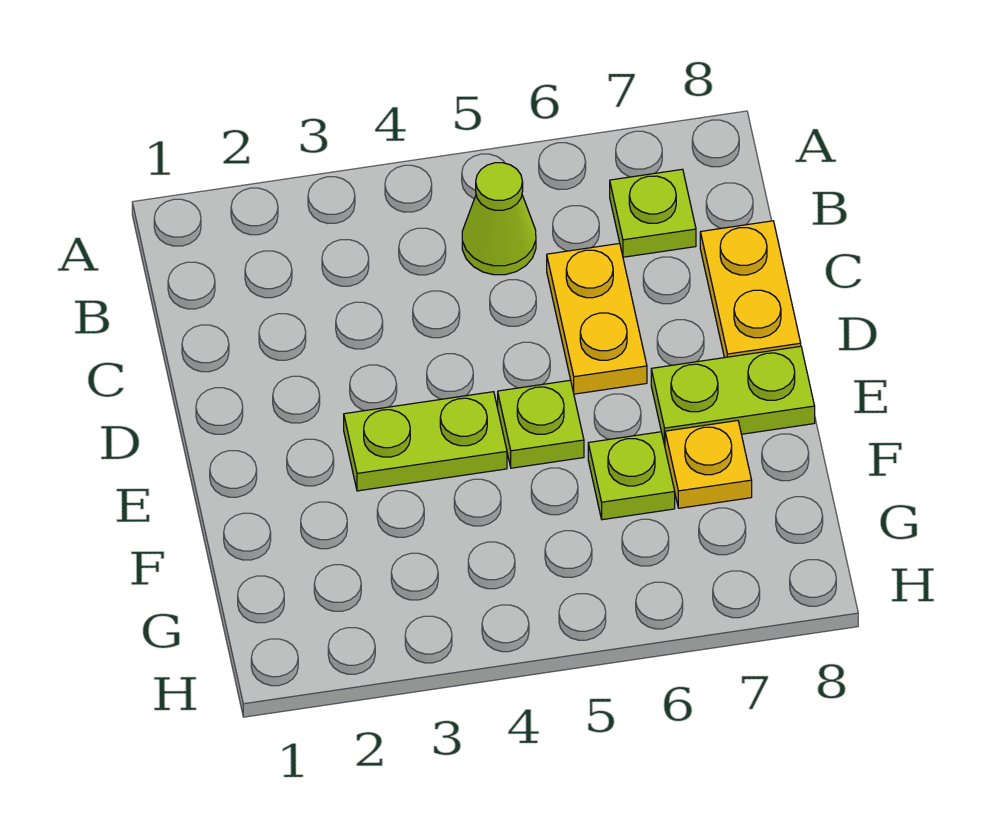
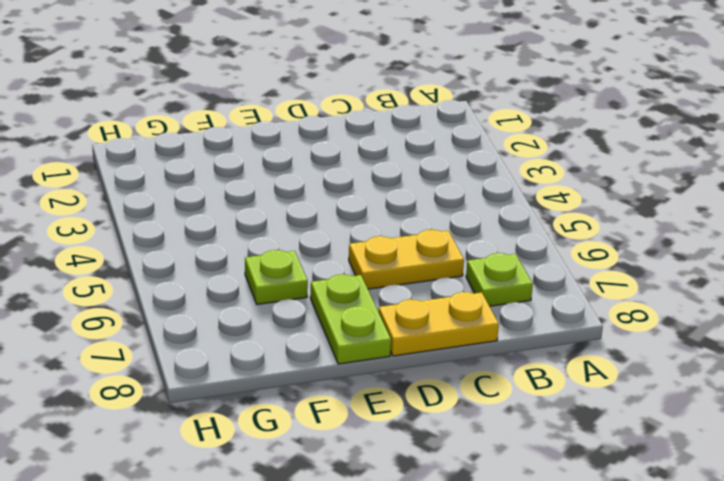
none -> lime 1x1 cone [462,163,536,275]
none -> lime 1x2 plate [344,392,507,491]

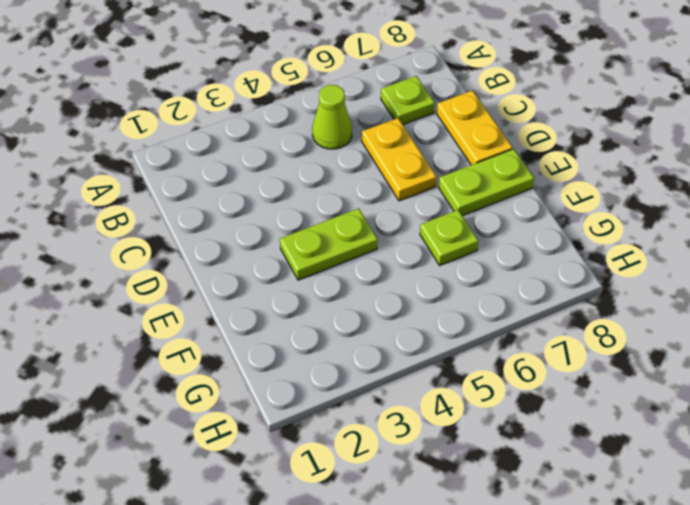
none -> lime 1x1 plate [498,380,584,468]
none -> yellow 1x1 plate [665,421,752,508]

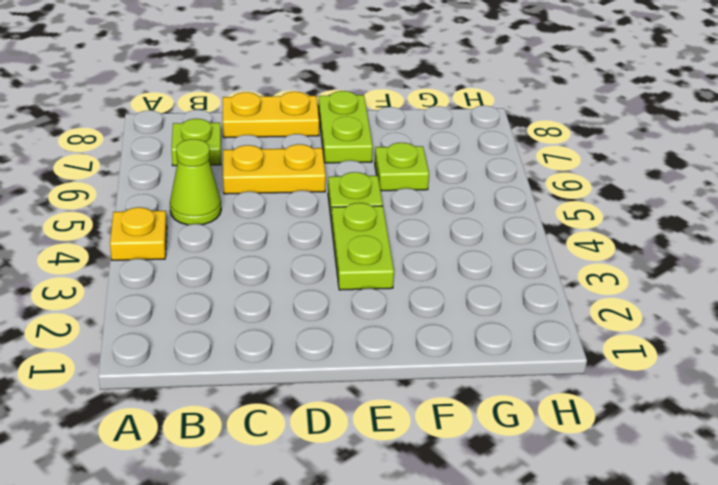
yellow 1x1 plate [110,207,167,260] -> yellow 1x1 plate moved to [665,421,752,508]

